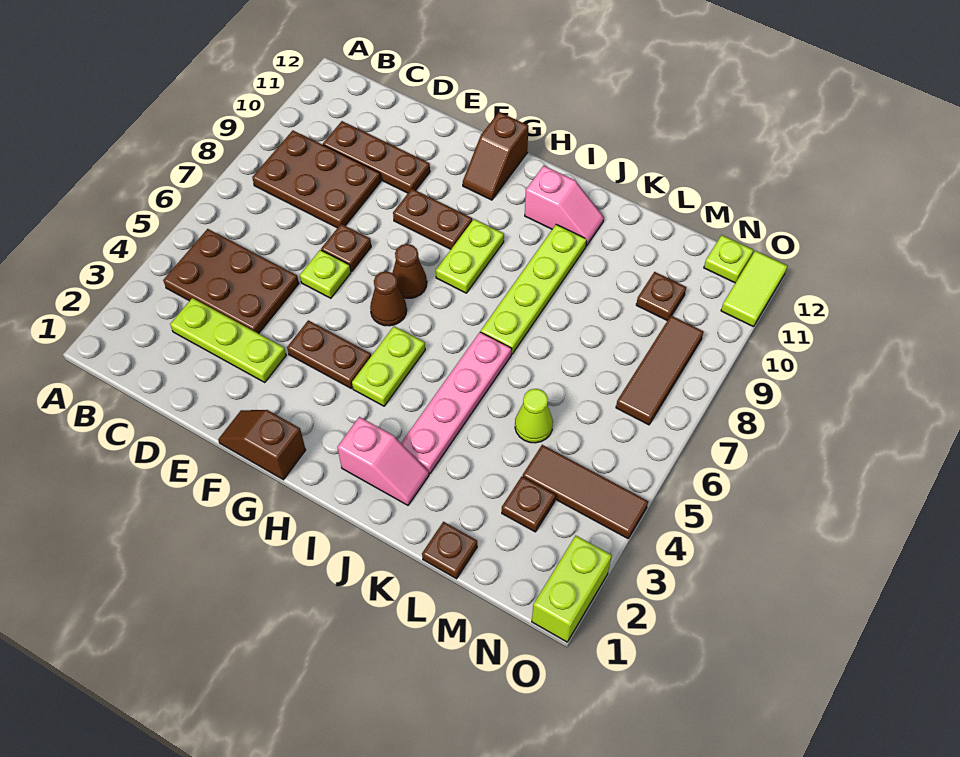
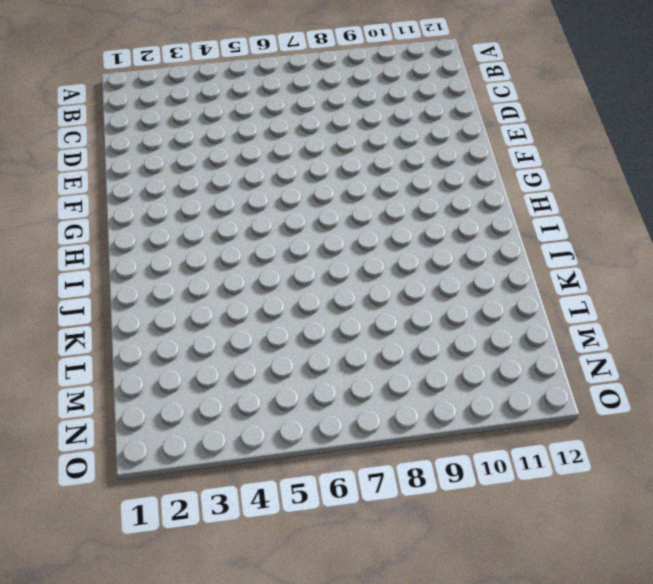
none -> brown 2x3 plate [163,229,299,334]
none -> brown 2x3 plate [252,131,381,228]
none -> lime 1x3 plate [170,298,286,382]

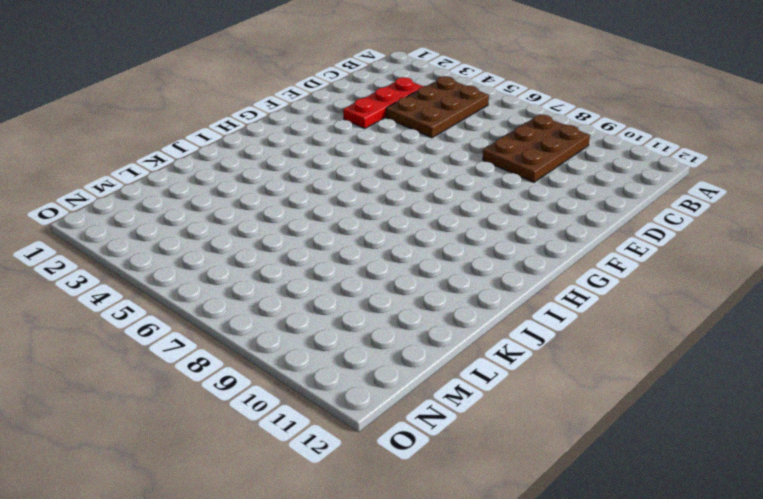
red 1x3 plate [343,77,423,129] -> lime 1x3 plate [170,298,286,382]
none -> brown 1x3 plate [323,121,430,193]
none -> lime 1x1 plate [300,250,351,298]
none -> brown 1x1 plate [321,224,371,271]

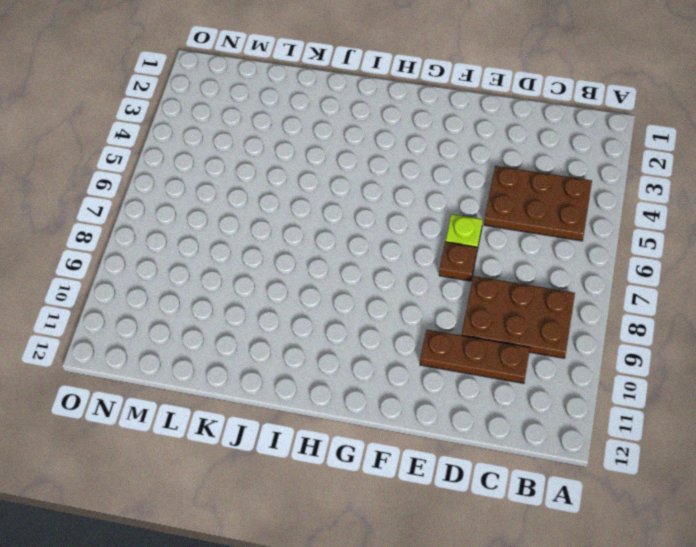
none -> lime 1x3 plate [170,298,286,382]
none -> brown 1x2 slope [218,410,306,480]
none -> brown 1x2 plate [287,320,371,388]

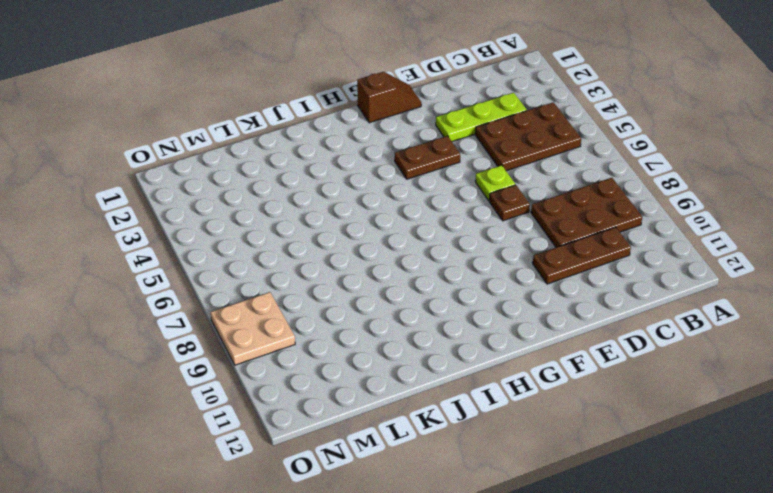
tan 2x2 plate [211,292,295,365] -> brown 1x3 tile [616,316,703,425]
none -> brown 1x2 plate [393,189,472,249]
none -> brown 1x1 cone [370,271,407,326]
none -> brown 1x1 cone [392,244,427,298]

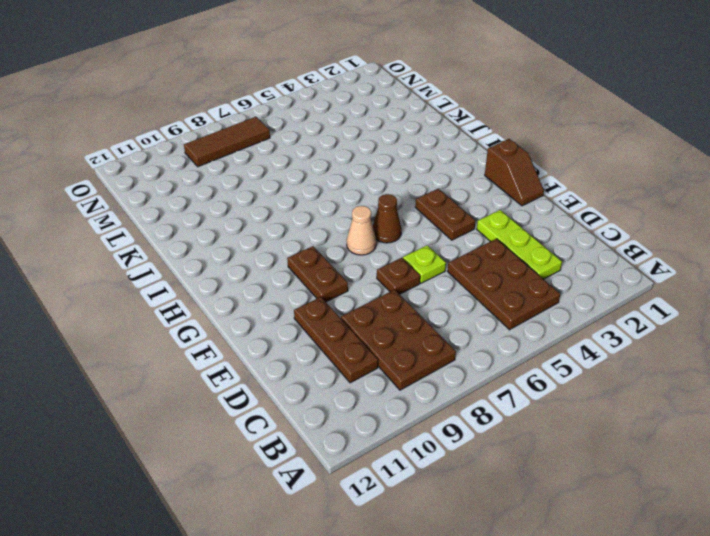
tan 1x1 cone [347,206,376,255] -> brown 1x1 cone [392,244,427,298]
none -> brown 1x2 slope [463,112,529,200]
none -> lime 1x2 plate [352,326,425,406]
none -> lime 1x2 plate [436,219,504,293]

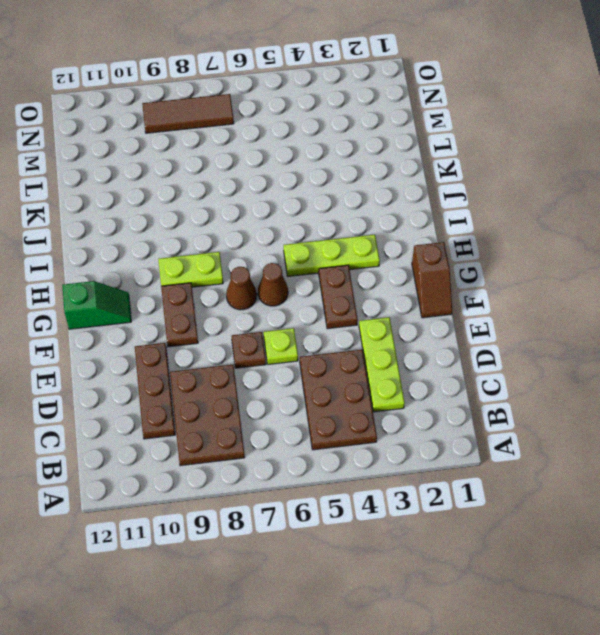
green 1x2 slope [62,281,131,329] -> brown 1x2 slope [463,112,529,200]
lime 1x3 plate [284,235,380,276] -> lime 1x2 plate [352,326,425,406]
none -> pink 1x2 slope [337,417,429,505]
none -> pink 1x2 slope [525,166,604,246]
none -> pink 1x4 plate [401,332,512,474]

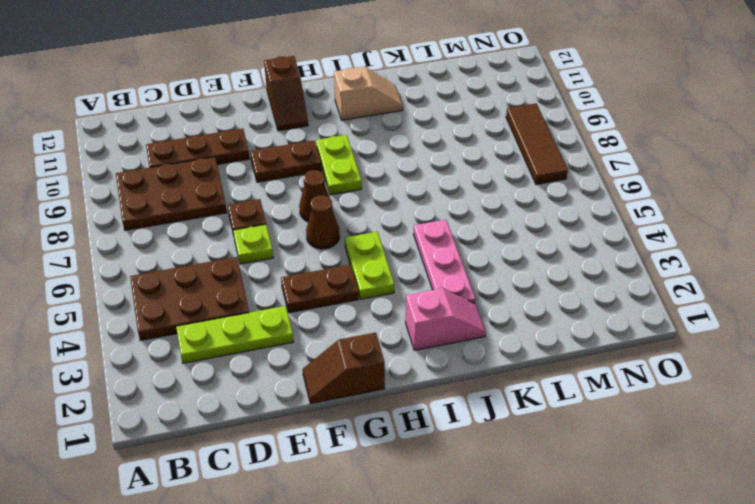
tan 1x2 slope [334,67,403,120] -> pink 1x2 slope [525,166,604,246]
pink 1x3 plate [414,220,476,304] -> pink 1x4 plate [401,332,512,474]
none -> lime 1x4 plate [481,224,587,354]
none -> brown 1x1 plate [422,522,477,579]
none -> lime 1x1 cone [515,389,553,443]

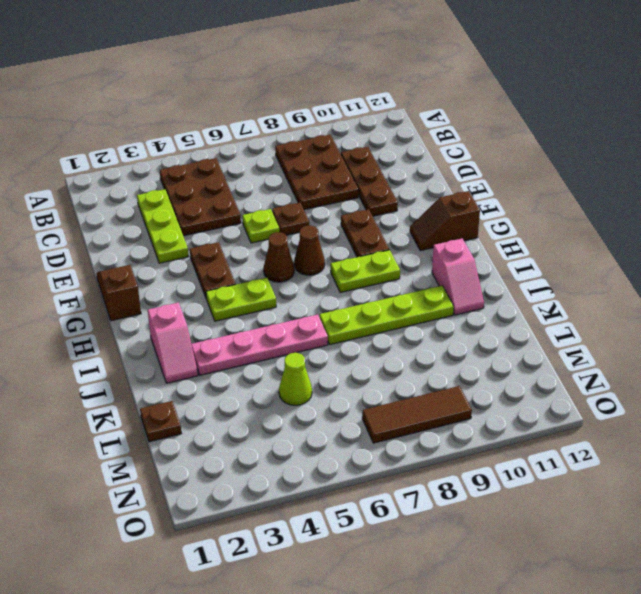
none -> brown 1x1 plate [502,476,556,532]
none -> brown 1x3 tile [523,445,648,539]
none -> brown 1x1 plate [636,272,686,321]

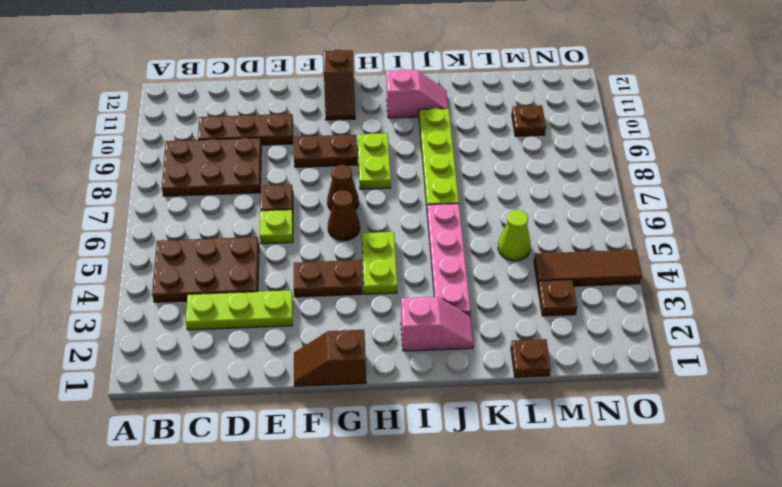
none -> brown 1x3 tile [616,316,703,425]
none -> lime 1x1 plate [704,235,753,283]
none -> lime 1x2 brick [532,536,612,642]

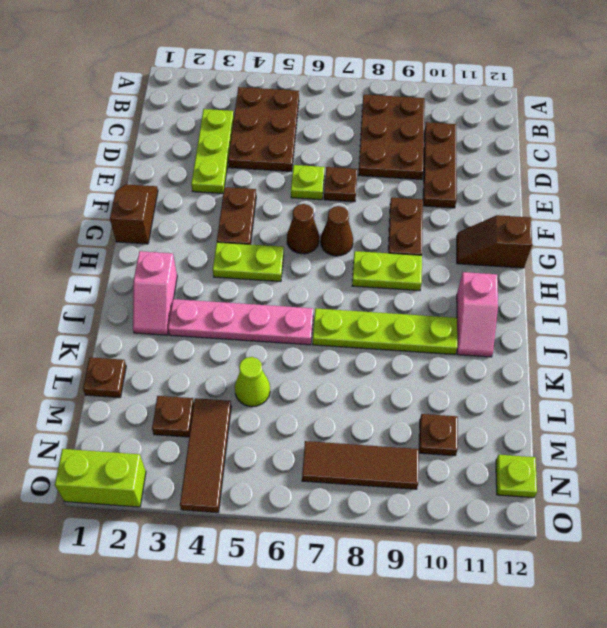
none -> lime 1x2 tile [721,251,787,327]

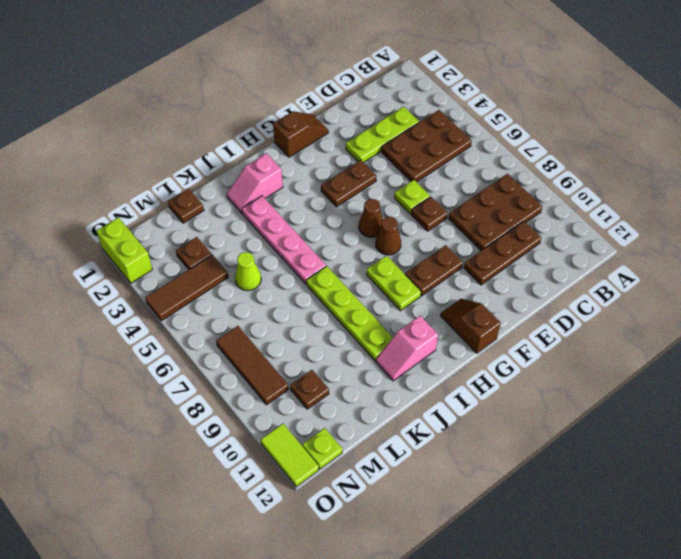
none -> lime 1x2 plate [352,326,425,406]

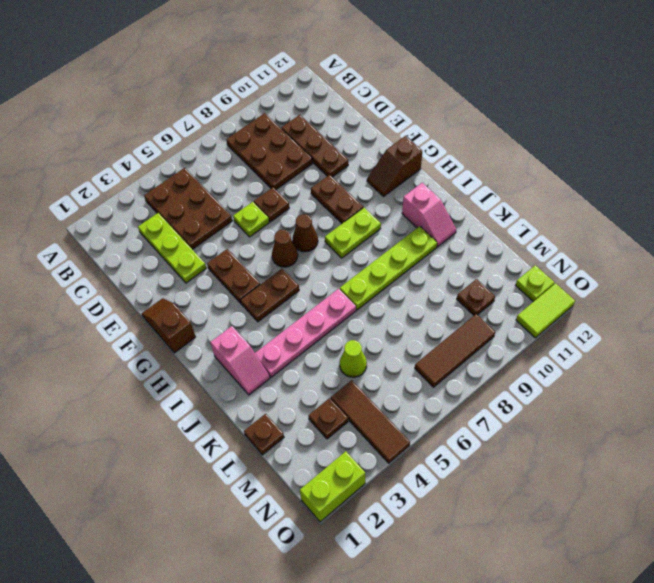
brown 1x2 plate [241,269,299,322] -> lime 1x2 plate [352,326,425,406]

